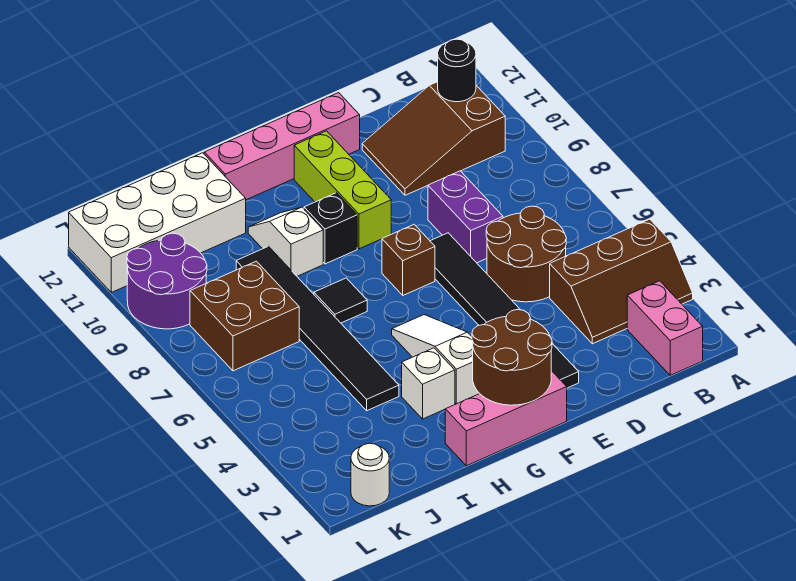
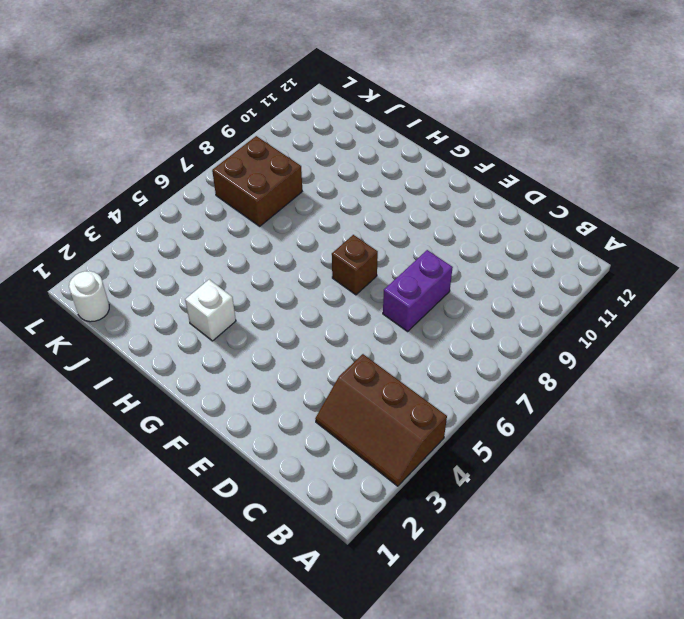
none -> pink 1x2 brick [627,281,703,375]
none -> brown 2x3 slope [362,82,505,195]
none -> brown 2x2 round brick [486,206,566,302]

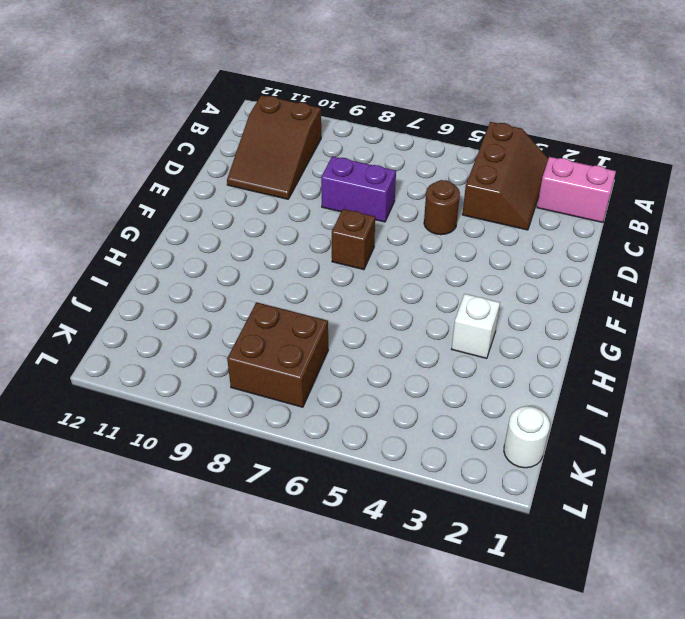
brown 1x1 round brick [424,180,460,235] -> brown 2x2 round brick [486,206,566,302]
none -> black 1x6 tile [430,233,579,388]
none -> pink 1x4 brick [204,93,360,200]
none -> pink 1x3 brick [445,370,567,466]

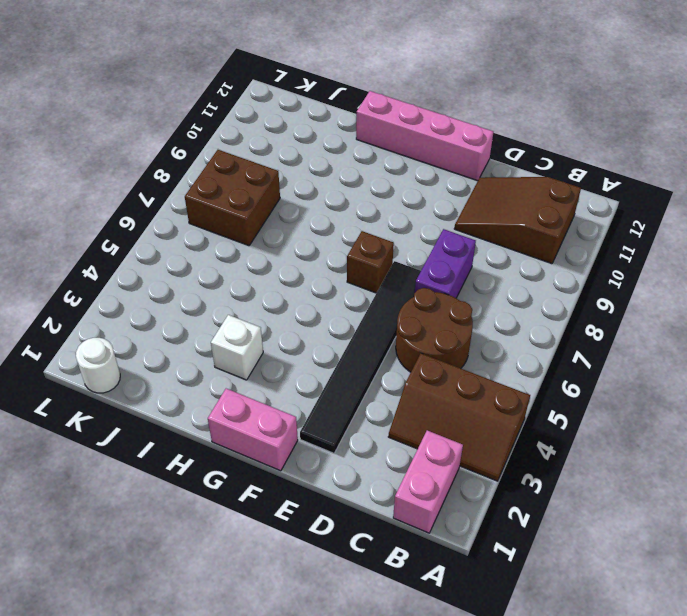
pink 1x2 brick [208,389,298,471] -> pink 1x3 brick [445,370,567,466]
none -> lime 1x3 brick [294,131,391,249]
none -> white 1x3 slope [392,315,480,404]
none -> black 1x1 brick [304,193,357,264]

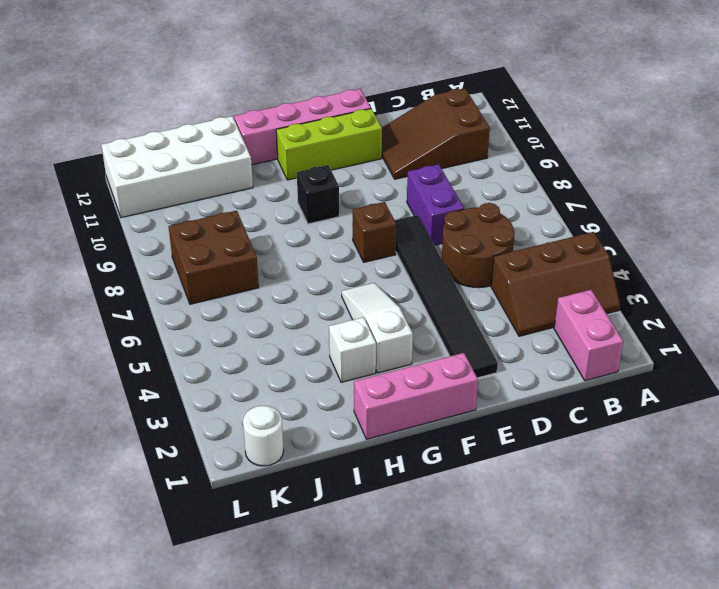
lime 1x3 brick [276,109,382,180] -> lime 1x3 brick turned to [294,131,391,249]
none -> black 1x1 tile [314,278,367,323]
none -> white 1x2 slope [248,207,323,276]
none -> black 1x6 tile [236,246,399,411]

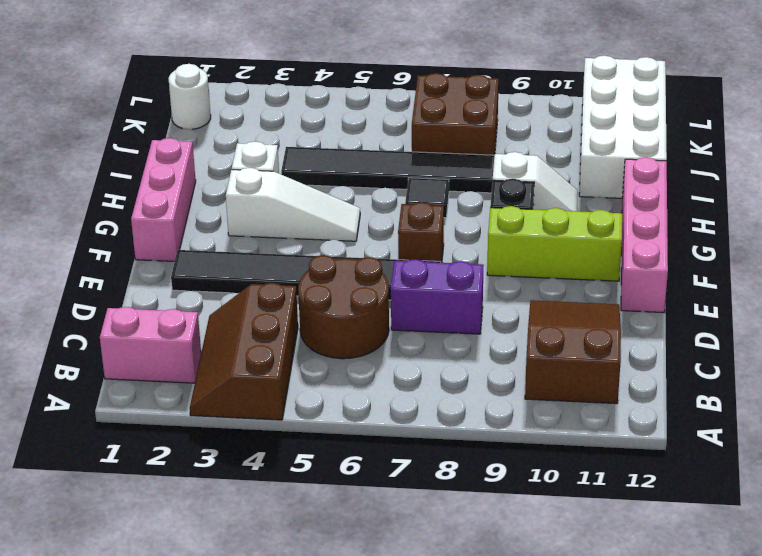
none -> purple 2x2 round brick [127,233,207,329]
none -> black 1x1 round brick [438,39,476,102]
none -> brown 2x2 round brick [472,310,552,405]

